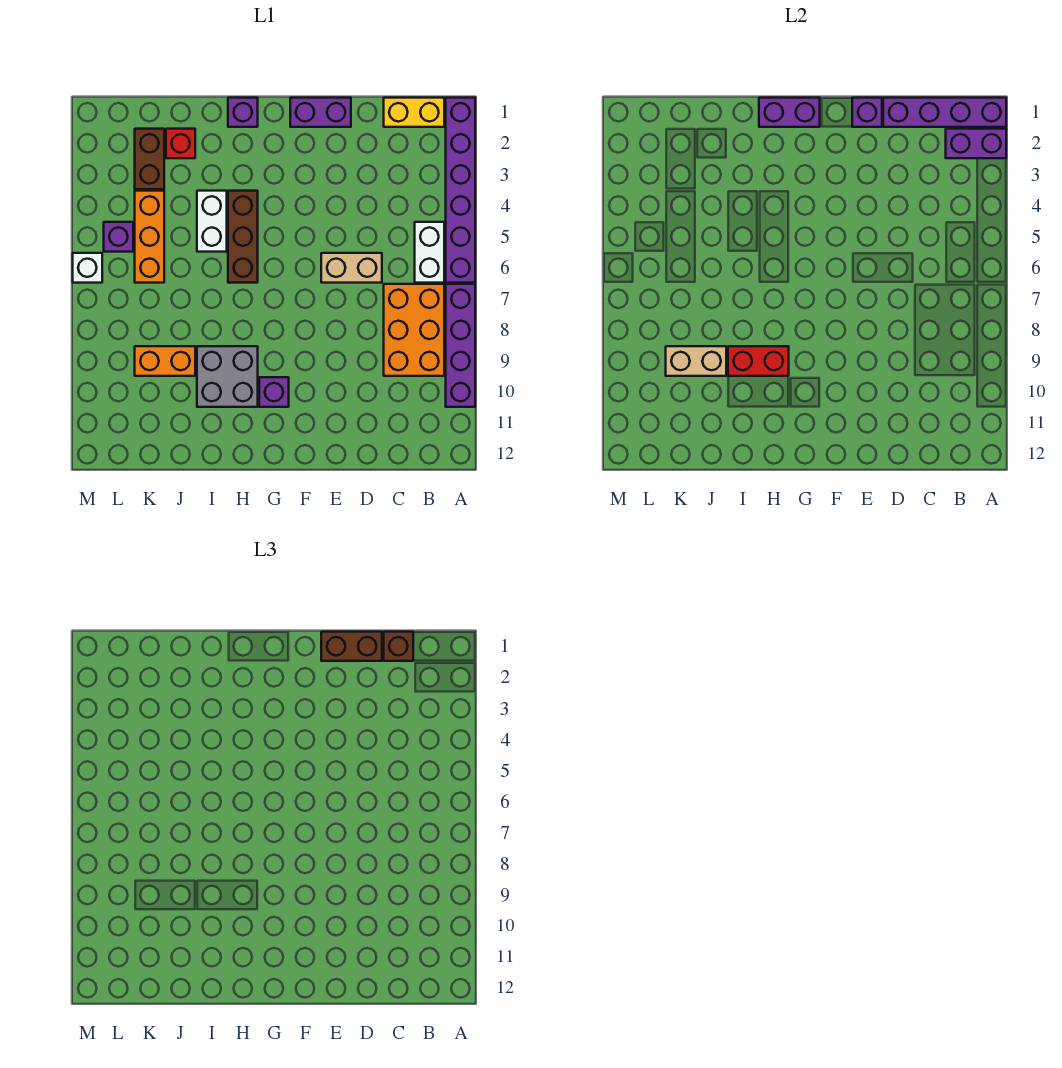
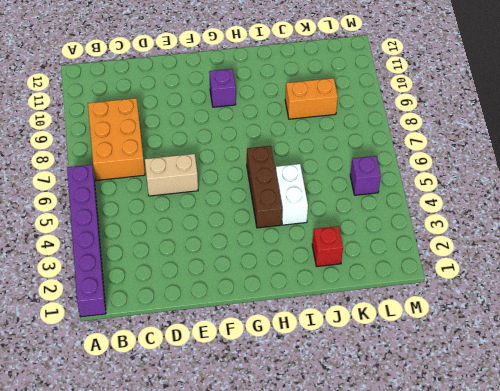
none -> purple 1x4 brick [446,284,475,407]
none -> yellow 1x2 brick [384,98,444,127]
none -> white 1x2 brick [415,222,444,283]

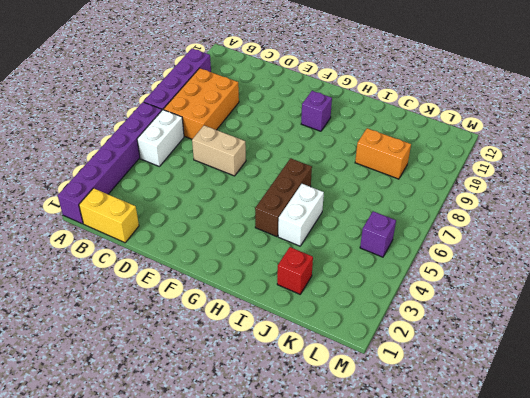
none -> purple 1x2 brick [290,98,351,127]
none -> purple 1x1 brick [228,98,258,127]
none -> grey 2x2 brick [197,346,258,407]

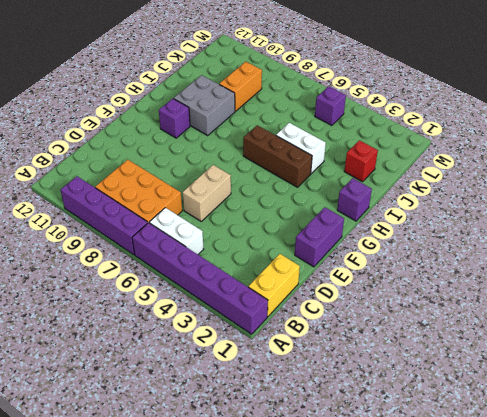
none -> brown 1x2 brick [135,129,164,189]
none -> orange 1x3 brick [135,191,164,283]
none -> white 1x1 brick [73,253,102,283]

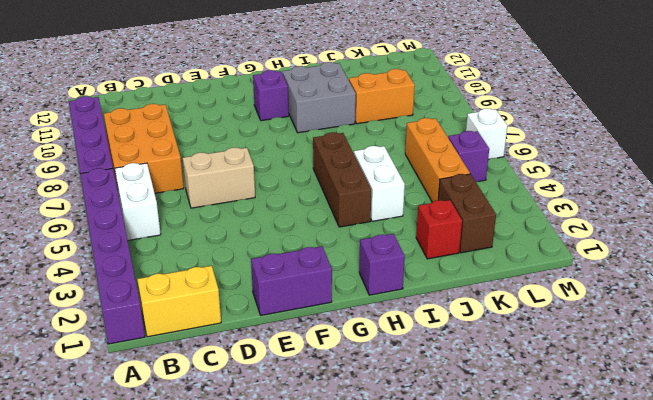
none -> purple 1x4 brick [883,98,1006,127]
none -> purple 1x2 brick [946,129,1006,158]
none -> purple 1x1 brick [852,98,882,127]

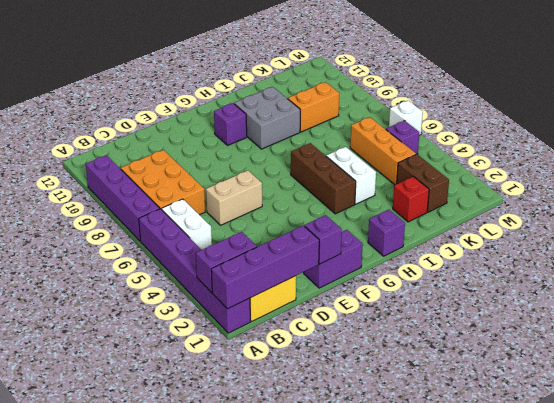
none -> purple 1x2 brick [759,98,820,127]
none -> red 1x2 brick [728,346,789,376]
none -> tan 1x2 brick [666,346,726,376]

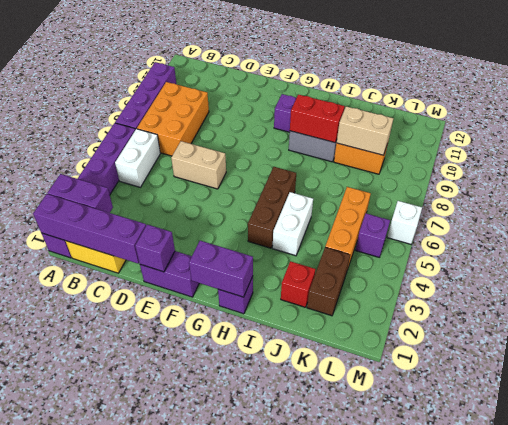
none -> brown 1x1 brick [384,632,413,661]
none -> brown 1x2 brick [321,632,382,661]

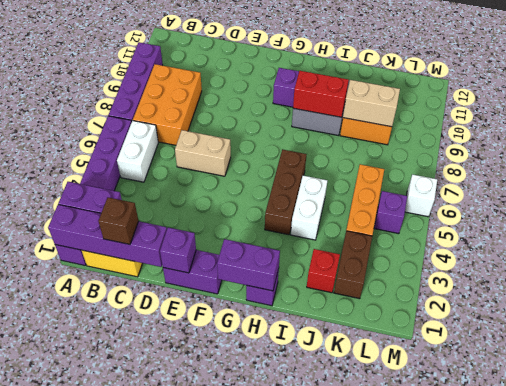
none -> brown 1x2 brick [321,632,382,661]

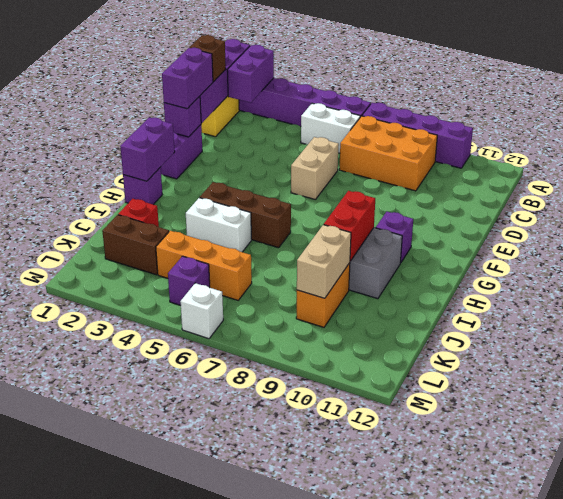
purple 1x2 brick [162,48,213,109] -> brown 1x2 brick [321,632,382,661]

